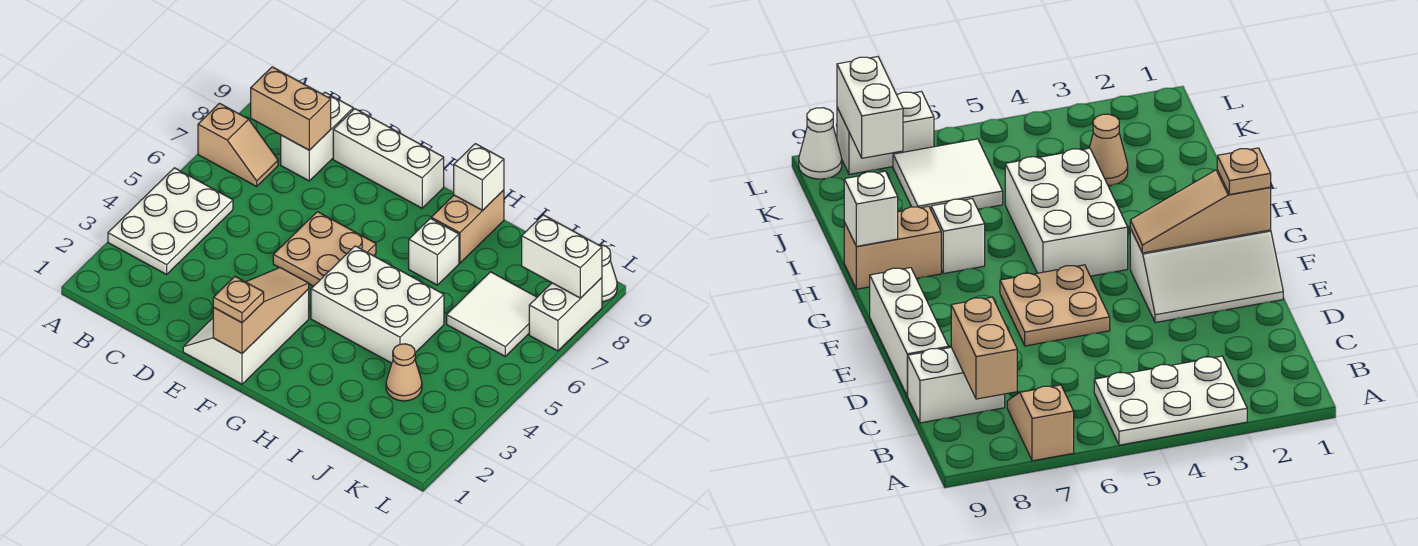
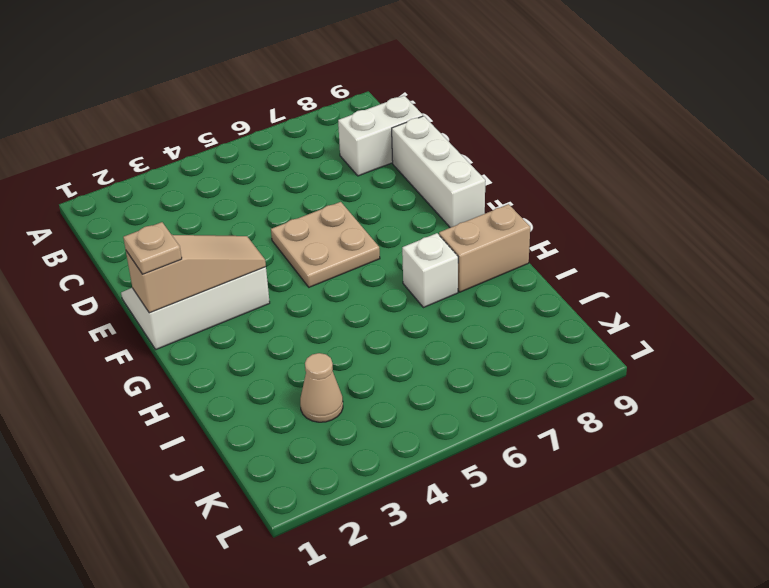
none -> white 2x3 plate [108,168,233,274]
none -> tan 1x2 slope [198,103,278,186]
none -> white 2x3 brick [311,246,444,363]

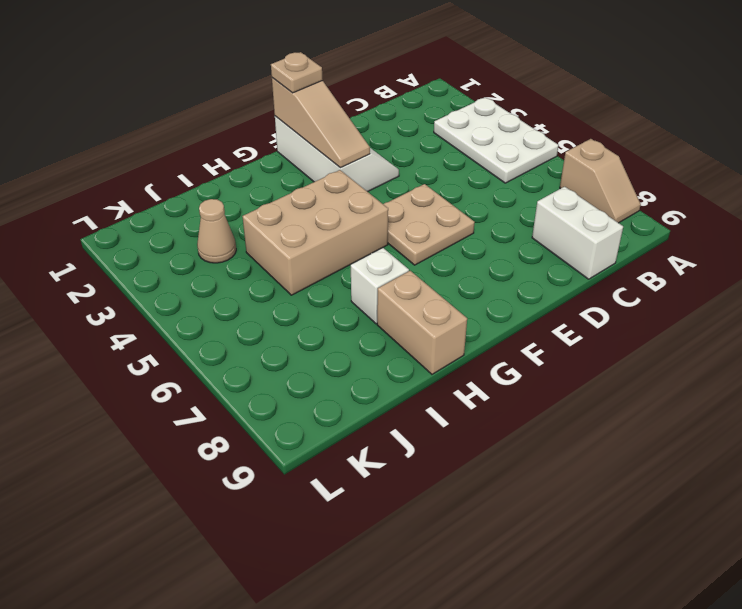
tan 1x2 slope [560,139,641,223] -> tan 1x2 slope turned to [198,103,278,186]
tan 2x3 brick [242,170,388,295] -> white 2x3 brick [311,246,444,363]
none -> white 1x3 brick [333,109,444,208]
none -> white 2x2 tile [447,272,537,356]
none -> white 1x2 brick [529,278,602,351]

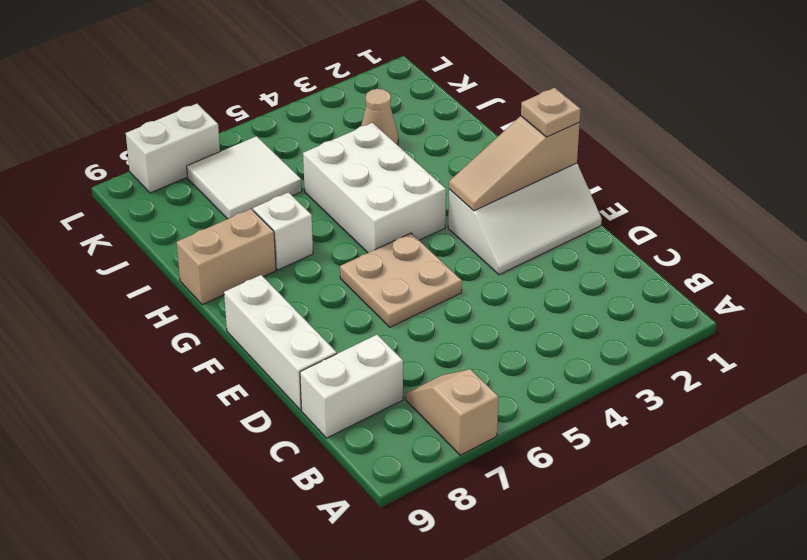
none -> white 2x3 plate [108,168,233,274]
none -> white 1x1 cone [599,245,617,302]
none -> tan 1x2 brick [251,67,331,150]

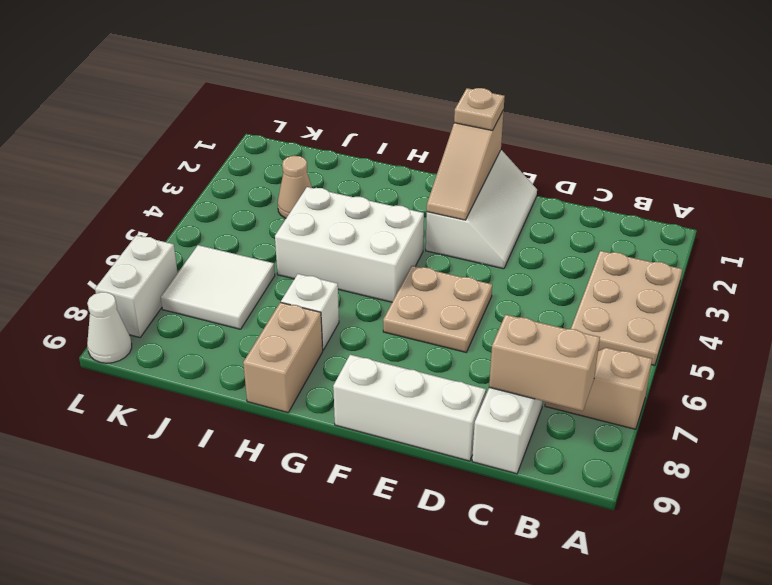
tan 2x3 plate [571,251,682,365] -> white 2x3 plate [108,168,233,274]
none -> white 1x1 brick [454,144,504,210]
none -> white 1x2 brick [522,215,602,298]

